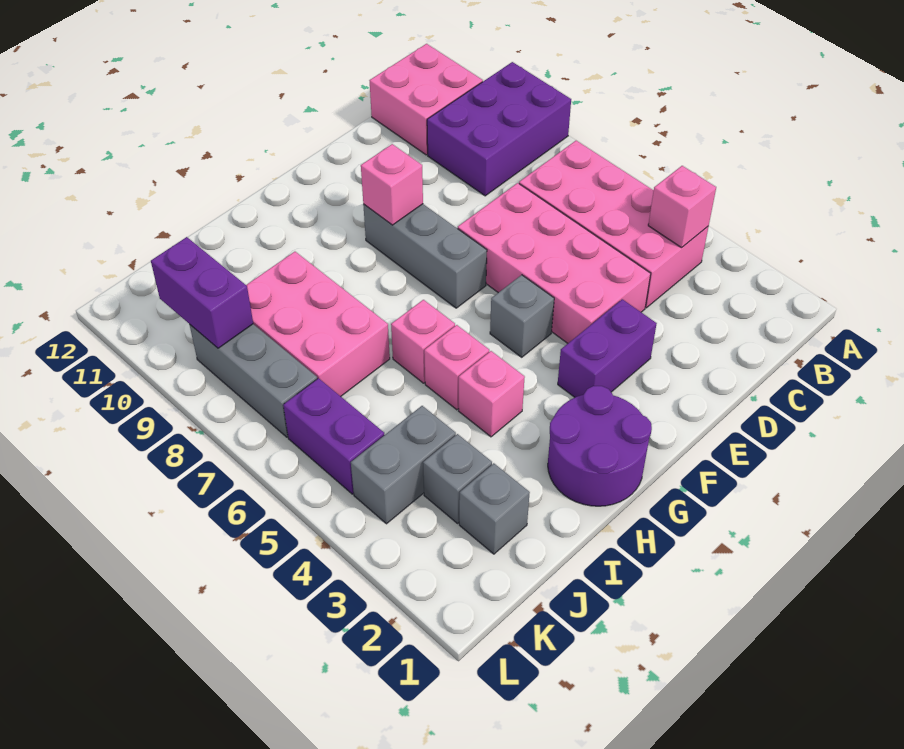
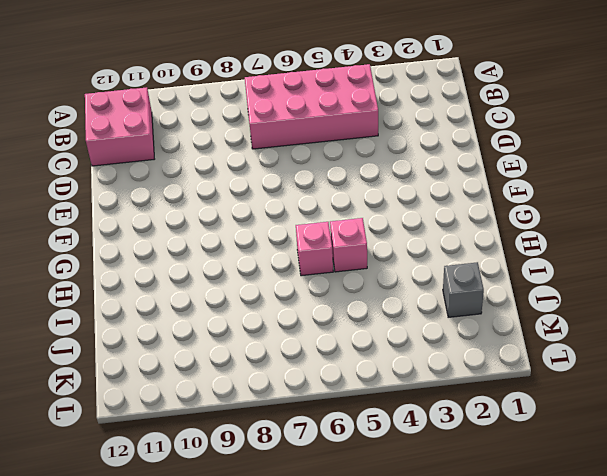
none -> purple 2x3 brick [427,62,571,196]
none -> pink 2x4 brick [458,183,651,343]
none -> purple 1x2 brick [558,299,657,397]

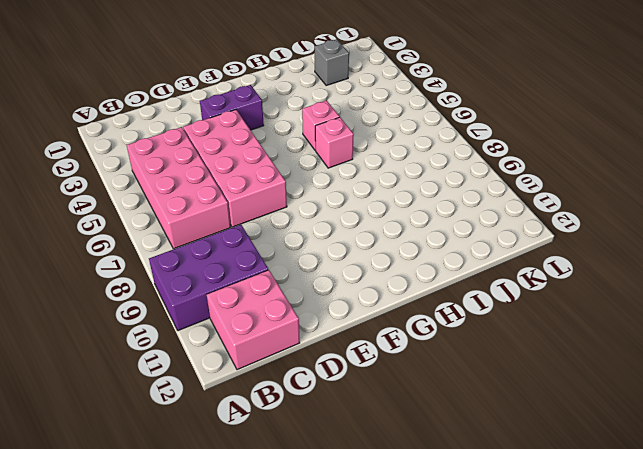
none -> grey 1x1 brick [490,275,554,357]
none -> grey 1x3 brick [363,204,487,308]
none -> purple 2x2 round brick [548,386,652,506]

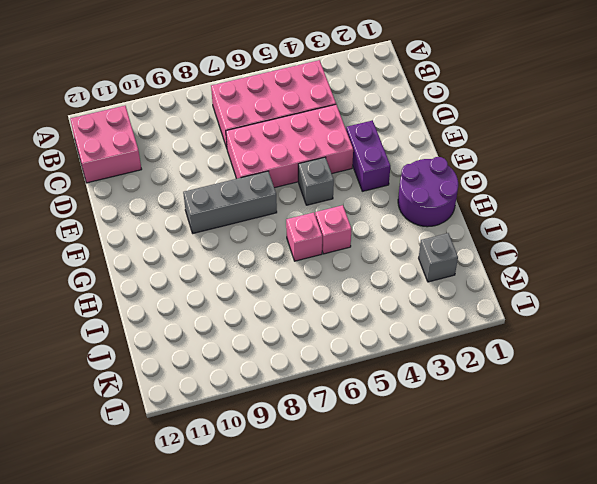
none -> purple 2x3 brick [427,62,571,196]
none -> pink 1x1 brick [459,351,525,437]
none -> pink 2x3 brick [246,252,390,396]

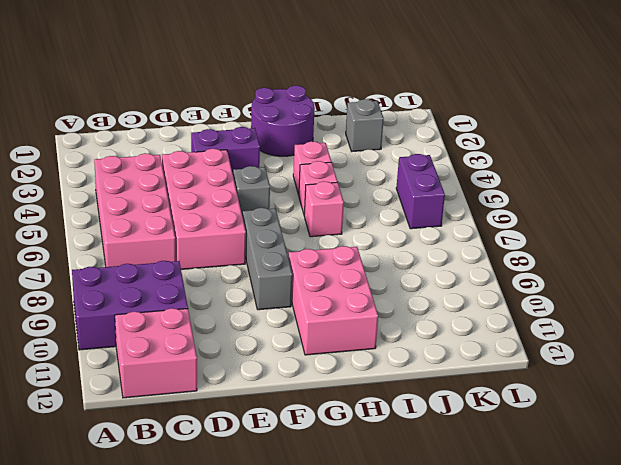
pink 2x3 brick [288,246,378,355] -> pink 2x3 brick moved to [246,252,390,396]
none -> grey 1x1 brick [423,434,492,523]
none -> grey 1x2 brick [351,406,456,524]
none -> grey 1x3 brick [190,324,317,437]

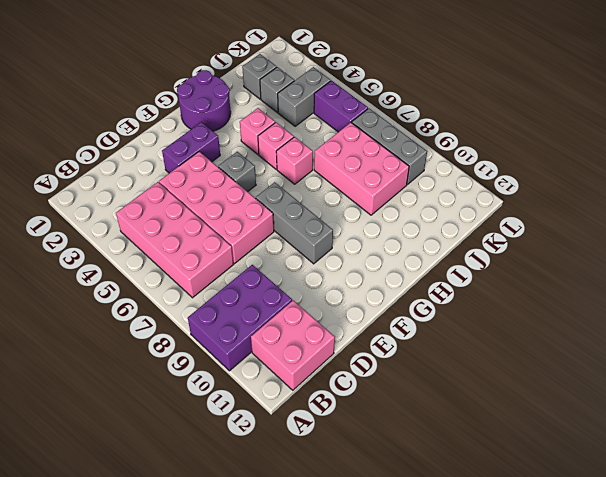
none -> pink 1x1 brick [648,166,716,248]
none -> pink 1x1 brick [361,144,423,225]
none -> purple 1x2 brick [151,237,253,348]

